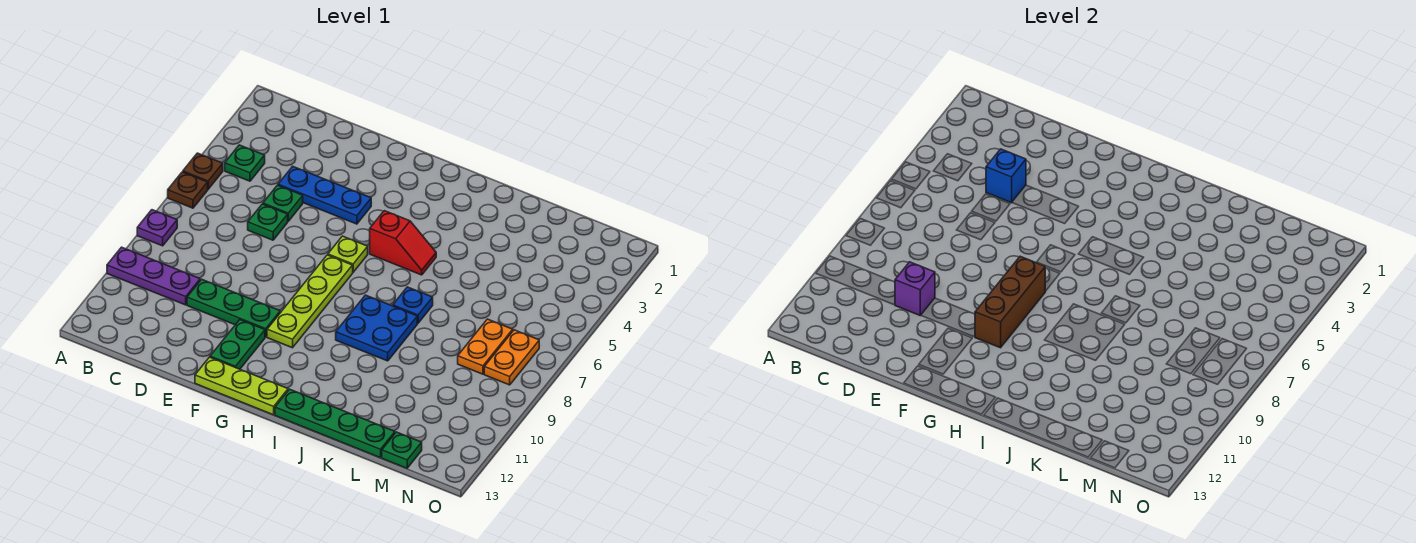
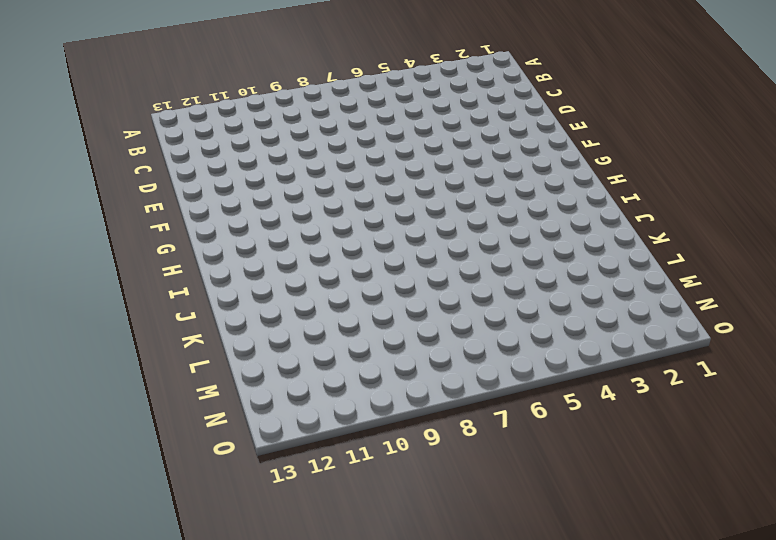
none -> brown 1x1 plate [183,153,223,189]
none -> brown 1x1 plate [168,172,208,208]
none -> purple 1x1 plate [137,210,177,246]

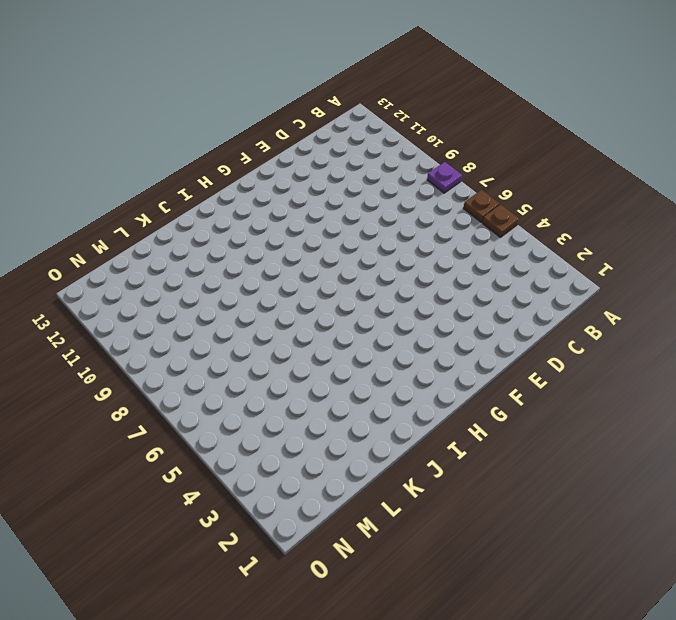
none -> purple 1x3 plate [107,247,200,305]
none -> green 1x1 plate [225,145,265,181]
none -> blue 1x3 plate [278,166,371,224]

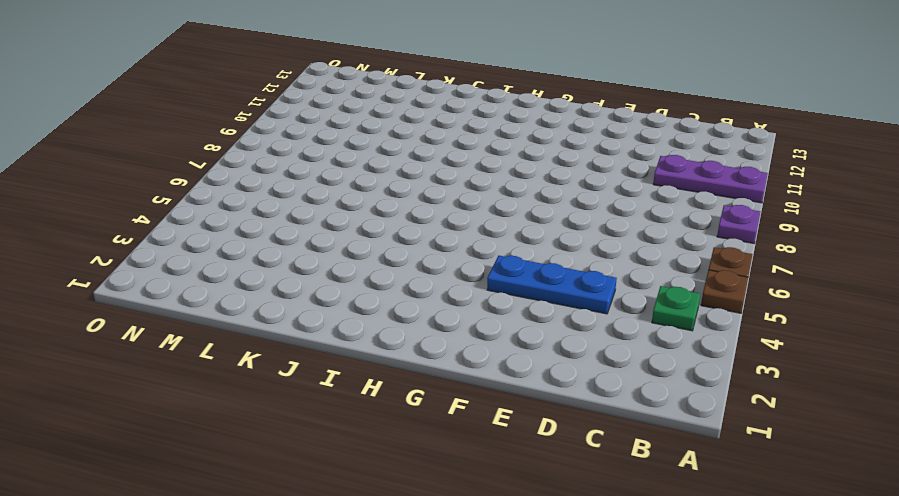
none -> green 1x1 plate [263,185,303,221]
none -> green 1x1 plate [248,204,288,240]
none -> green 1x3 plate [187,279,280,337]

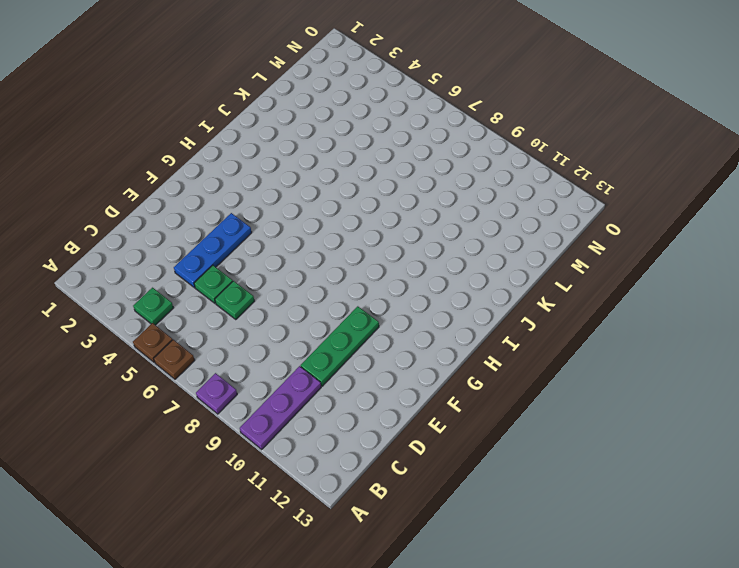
none -> green 1x2 plate [210,320,265,369]
none -> lime 1x3 plate [195,357,288,415]
none -> lime 1x1 plate [328,236,368,272]

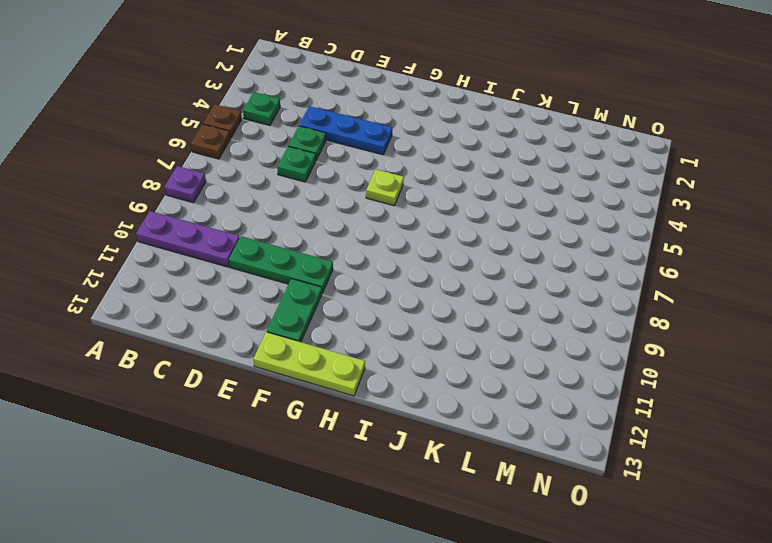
none -> lime 1x4 plate [267,255,353,348]
none -> red 1x2 slope [370,211,436,275]
none -> blue 2x2 plate [336,295,417,361]

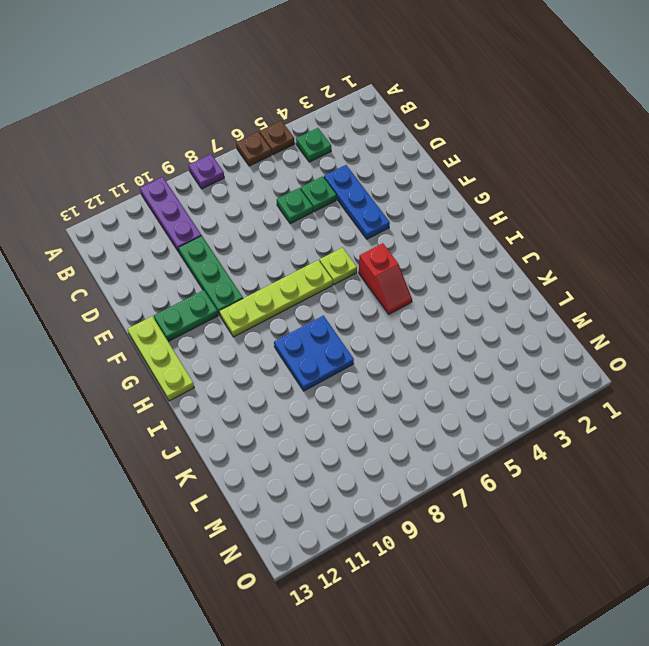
none -> green 1x4 plate [275,389,395,458]
none -> blue 1x1 plate [393,287,433,323]
none -> orange 1x2 plate [458,319,513,374]

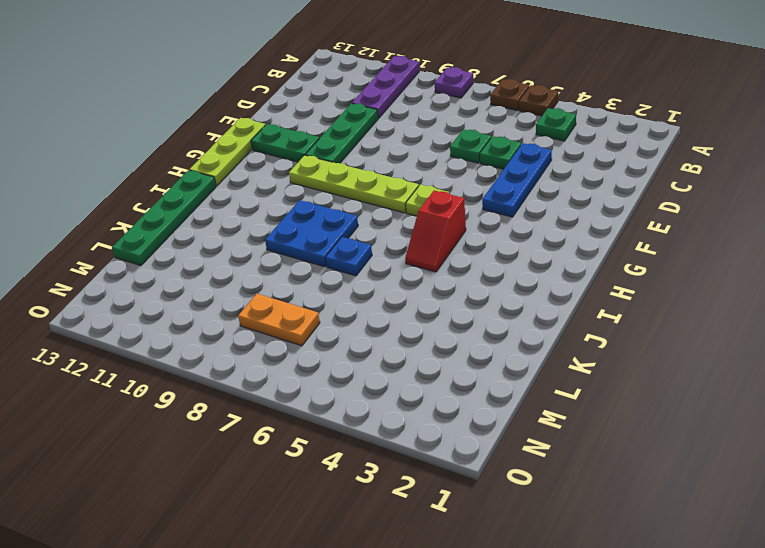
none -> green 1x1 plate [382,432,422,468]
none -> orange 1x2 plate [484,330,539,385]
none -> blue 1x1 brick [986,149,1026,203]

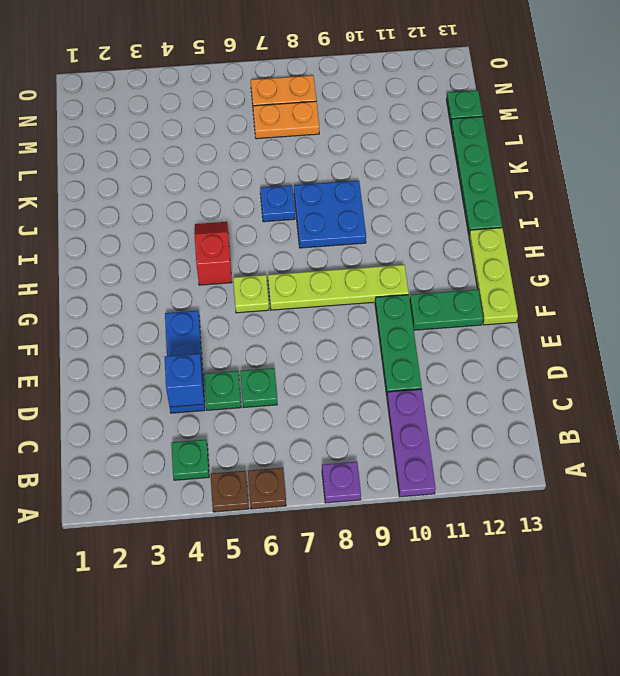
none -> purple 1x1 brick [895,262,935,315]
none -> brown 1x3 brick [975,256,1045,348]

